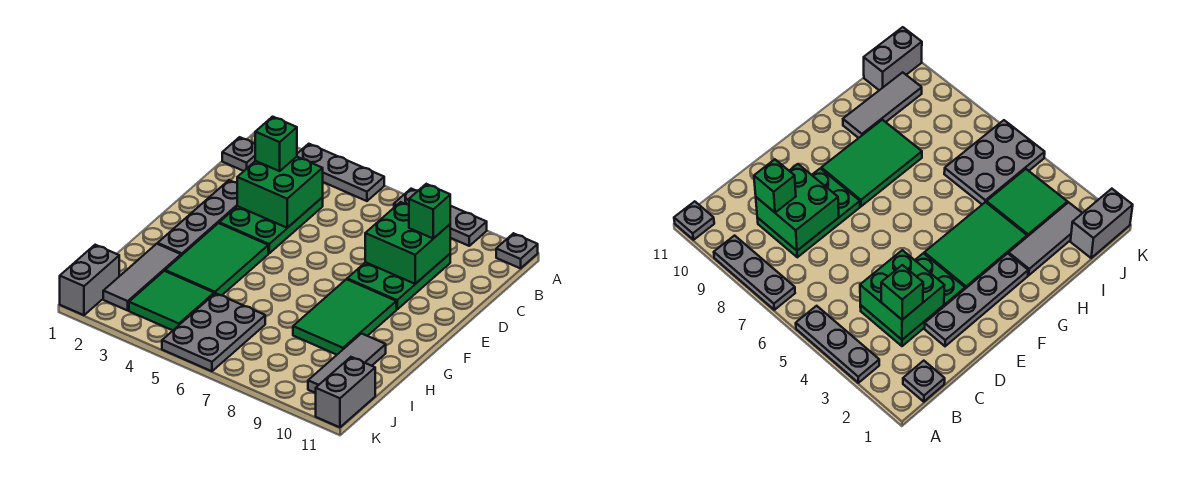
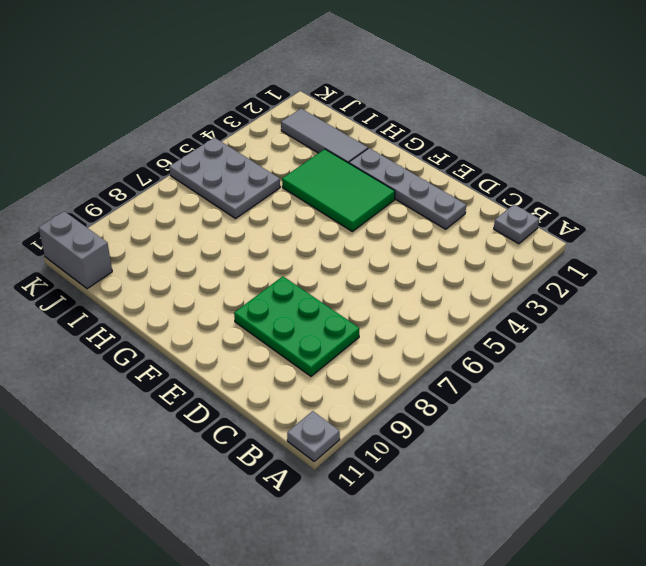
none -> grey 1x3 plate [297,144,384,201]
none -> grey 1x3 plate [394,189,487,246]
none -> green 2x3 plate [219,198,323,253]

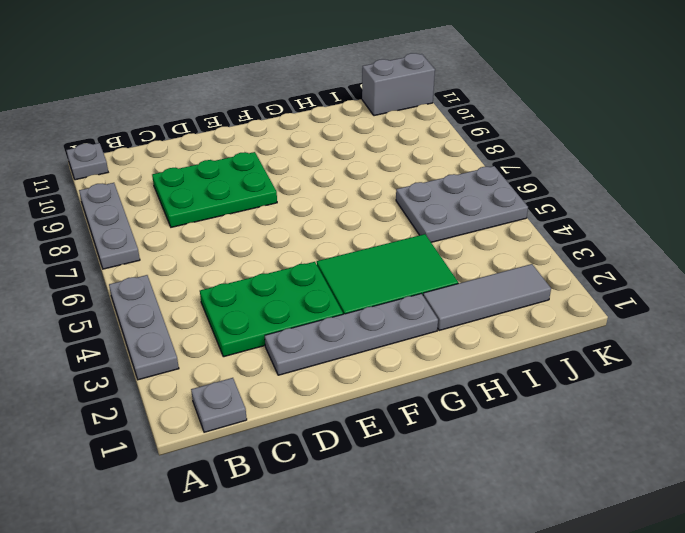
none -> green 2x3 tile [293,279,396,355]
none -> grey 1x3 tile [308,334,386,393]
none -> green 2x2 tile [129,271,214,330]

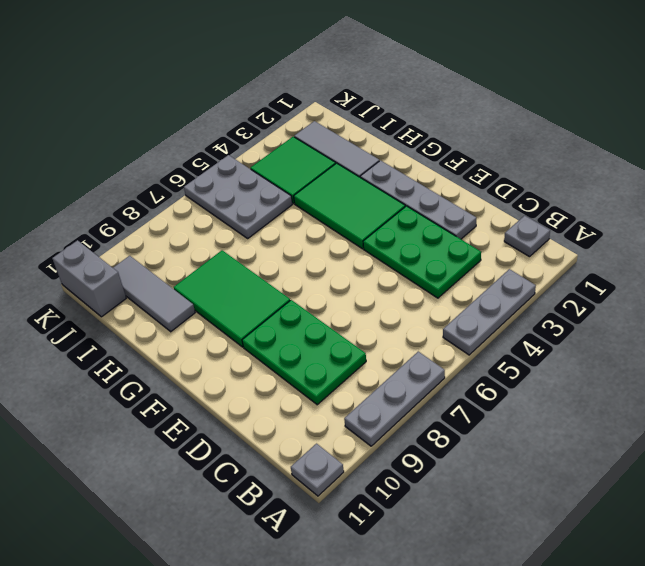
none -> grey 1x2 brick [60,245,119,315]
none -> green 2x2 brick [237,157,323,228]
none -> green 2x2 brick [365,202,450,284]

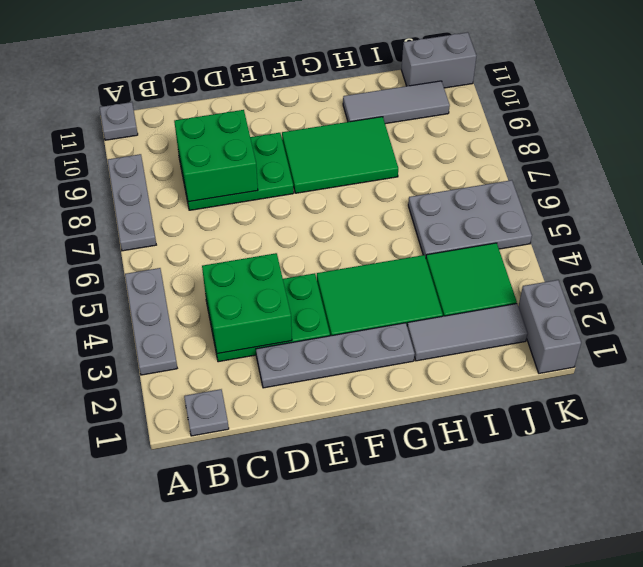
grey 1x2 brick [518,280,581,373] -> grey 1x2 brick turned to [60,245,119,315]
none -> green 1x1 brick [255,117,297,171]
none -> green 1x1 brick [409,184,450,239]

